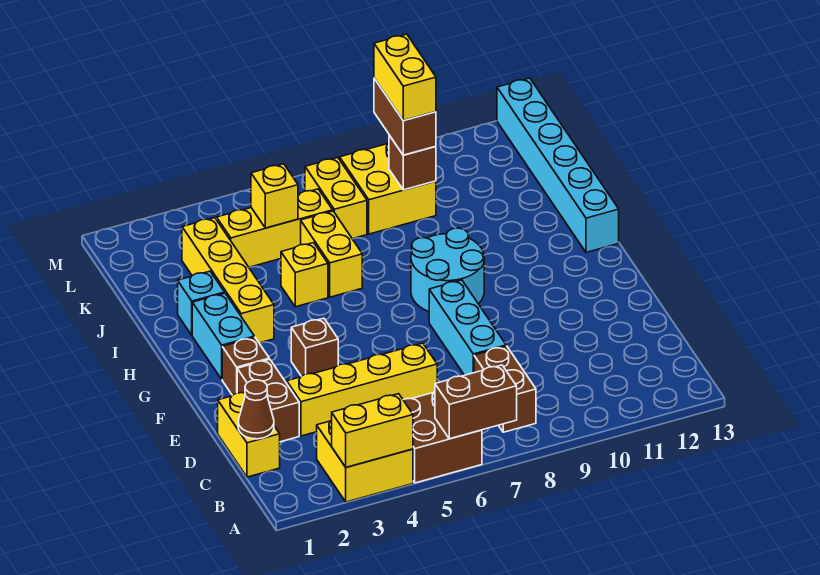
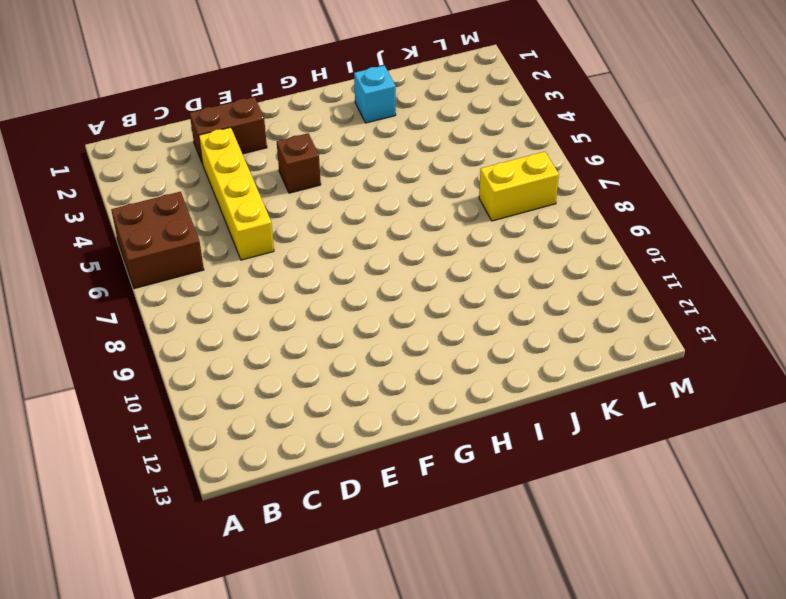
none -> yellow 2x2 brick [317,420,413,502]
none -> brown 1x2 brick [474,346,536,432]
none -> yellow 1x2 brick [218,393,280,477]

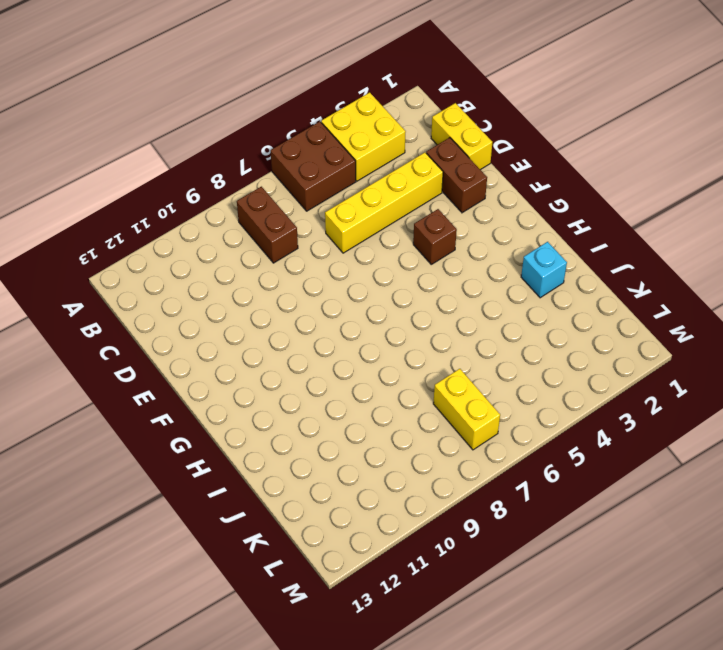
none -> cyan 1x3 brick [429,280,506,375]
none -> brown 1x1 brick [222,337,269,395]
none -> cyan 1x2 brick [192,293,254,379]

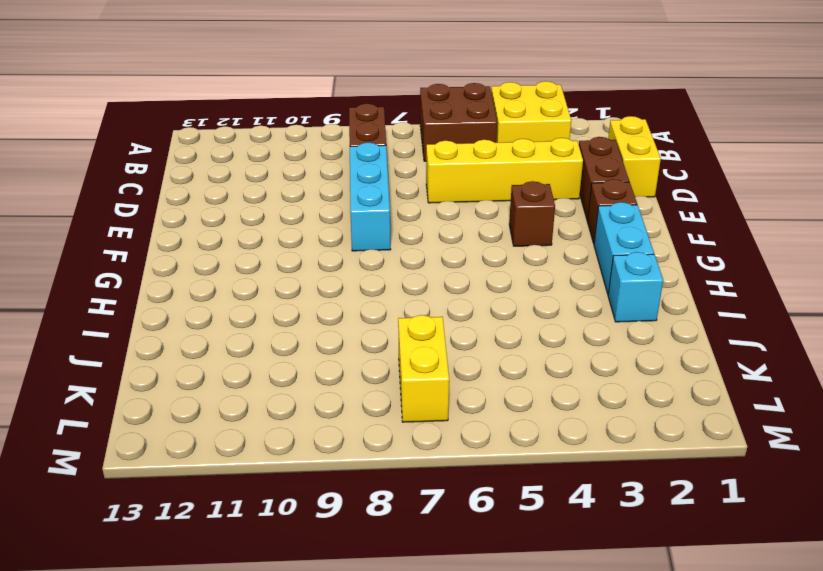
none -> cyan 2x2 round brick [411,228,484,312]
none -> yellow 1x4 brick [182,218,274,343]
none -> cyan 1x6 brick [497,78,619,252]

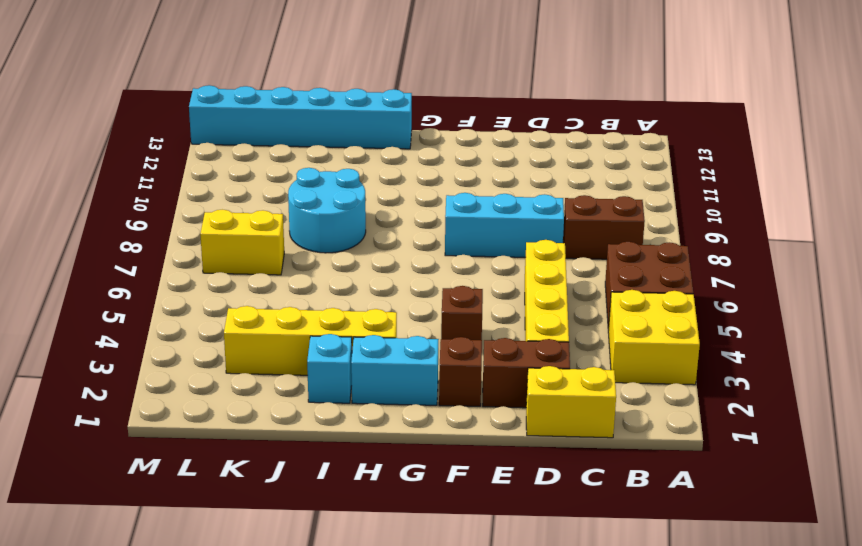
cyan 2x2 round brick [288,168,366,253] -> cyan 2x2 round brick moved to [411,228,484,312]
none -> yellow 1x1 brick [281,243,328,307]
none -> yellow 1x2 brick [301,211,362,297]
none -> yellow 1x3 brick [217,189,333,267]

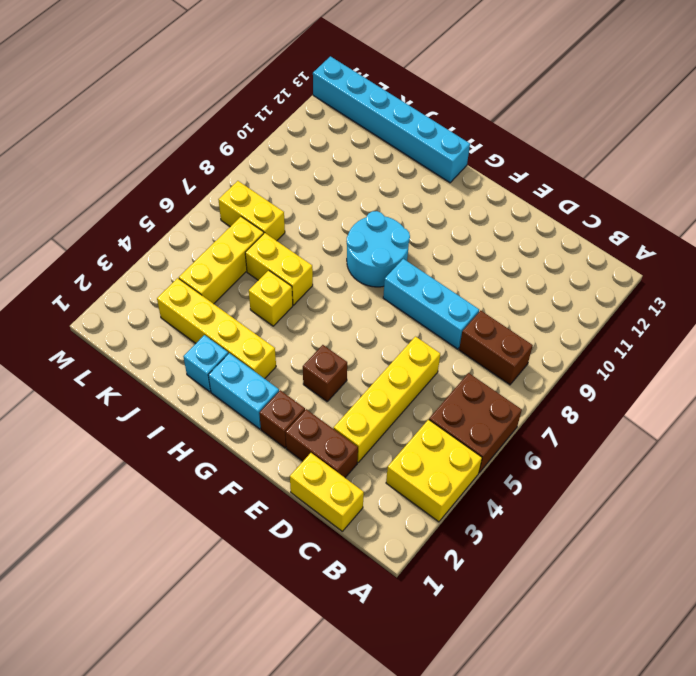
none -> yellow 2x2 brick [340,143,436,234]
none -> yellow 1x2 brick [332,394,413,467]
none -> brown 1x2 brick [435,365,517,439]

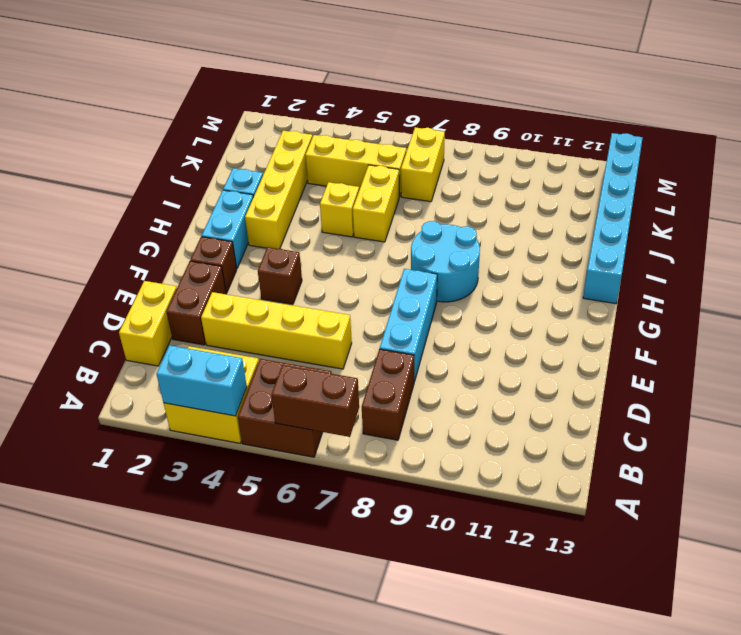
cyan 1x2 brick [156,345,247,416] -> yellow 1x2 brick [332,394,413,467]
none -> yellow 2x2 brick [340,143,436,234]
none -> brown 1x1 cone [238,380,274,439]
none -> yellow 1x1 brick [251,164,298,228]

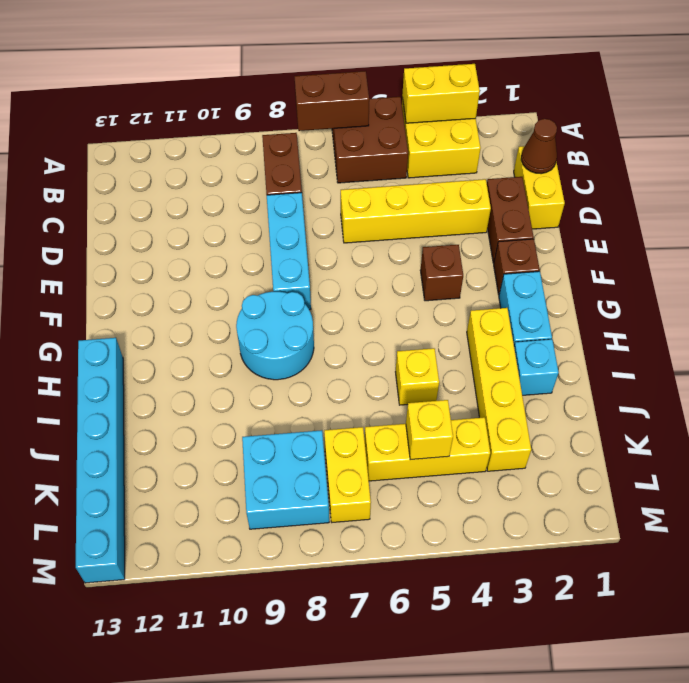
cyan 2x2 brick [242,430,329,529] -> yellow 2x2 brick [340,143,436,234]
none -> yellow 1x2 brick [301,211,362,297]
none -> brown 1x1 brick [389,135,436,190]
none -> brown 1x2 brick [374,78,436,155]

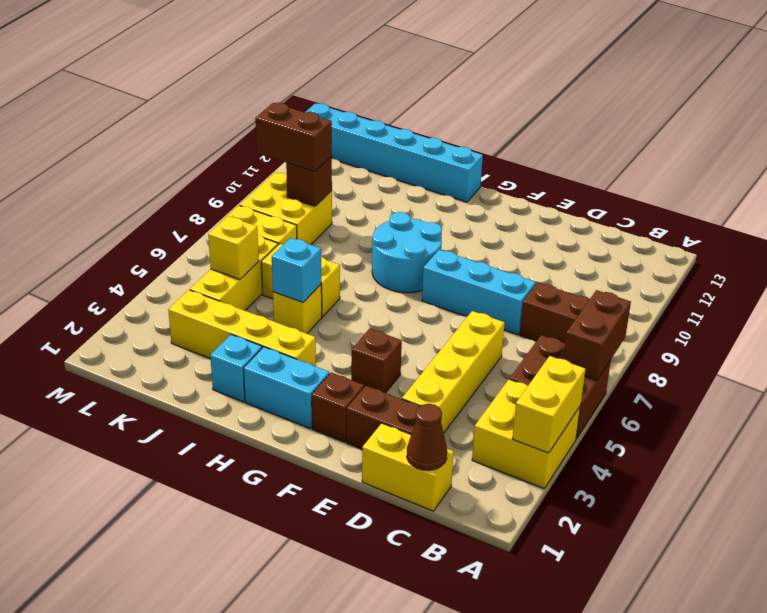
cyan 1x1 brick [272,238,321,303] -> none
none -> yellow 1x2 brick [374,34,436,120]

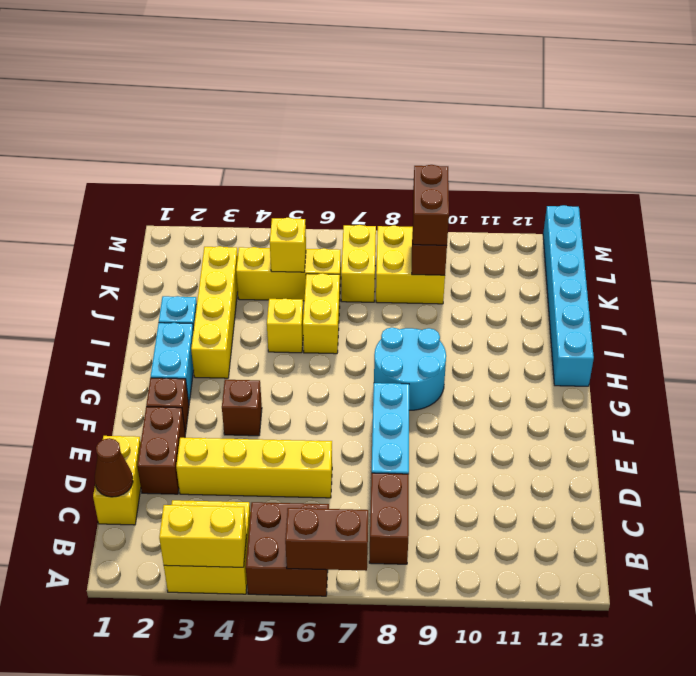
none -> yellow 1x2 brick [374,34,436,120]

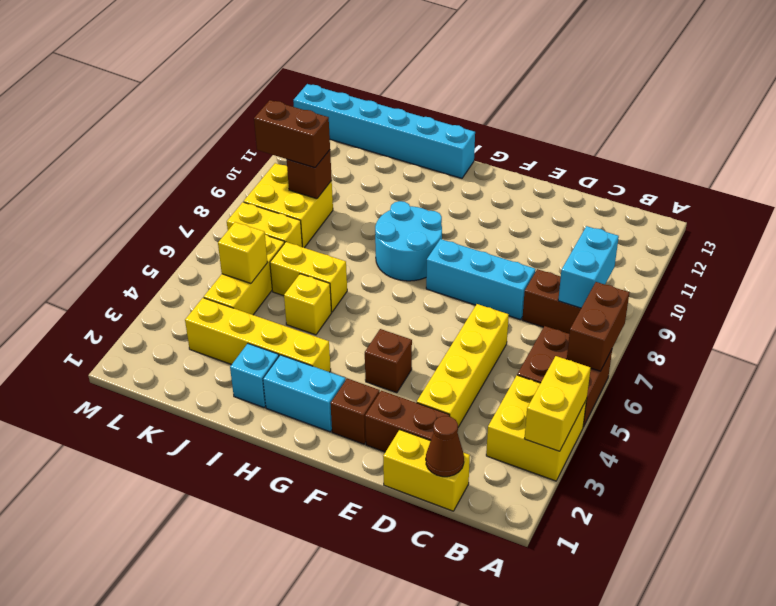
cyan 1x2 brick [558,226,619,308] -> none
none -> yellow 1x2 brick [374,34,436,120]

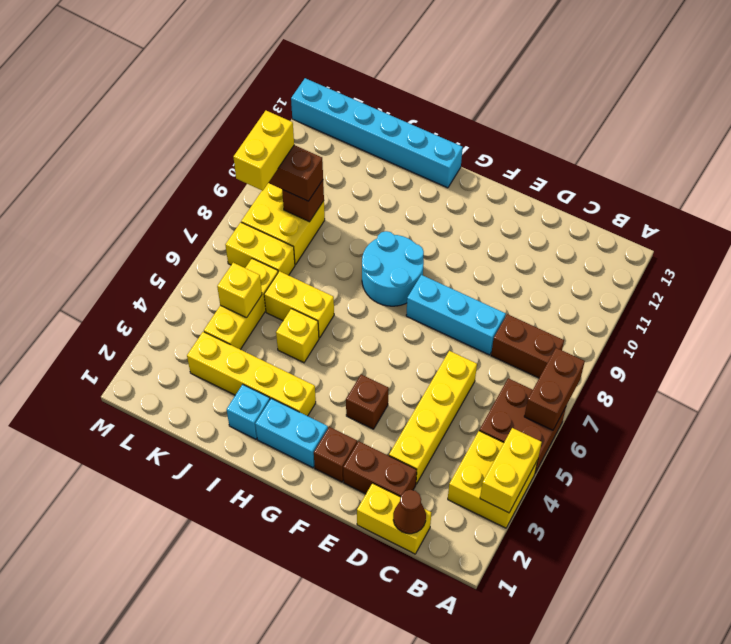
yellow 1x2 brick [233,111,294,191] -> yellow 1x2 brick turned to [374,34,436,120]

